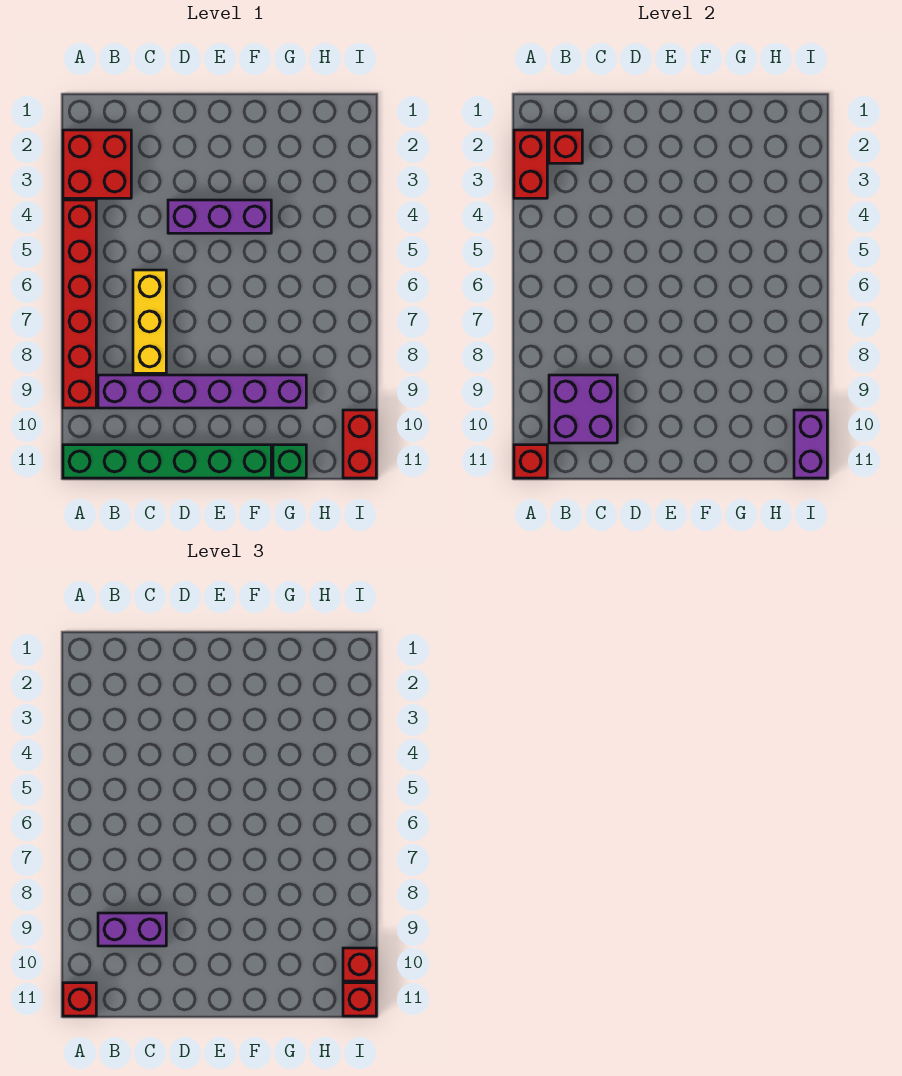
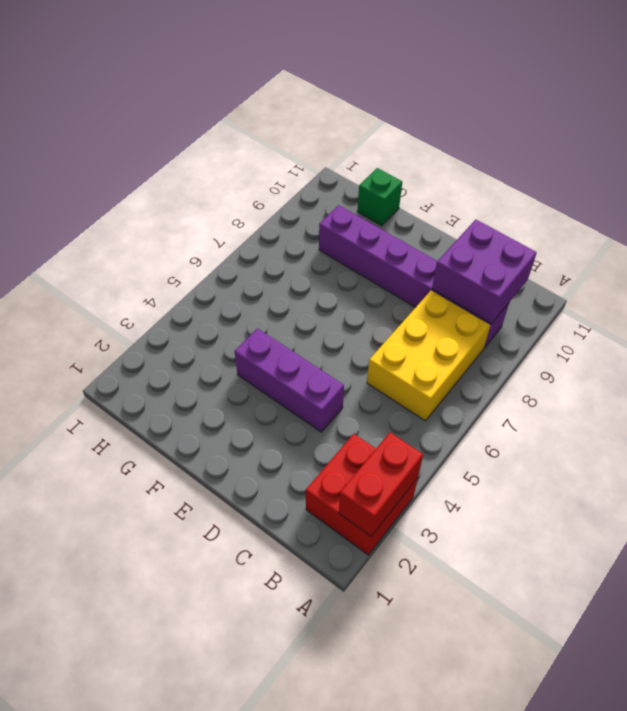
yellow 2x3 brick [367,291,490,421] -> yellow 1x3 brick [133,270,166,373]
none -> red 1x6 brick [63,200,96,408]
none -> green 1x6 brick [63,445,271,478]
none -> red 1x2 brick [343,410,376,478]

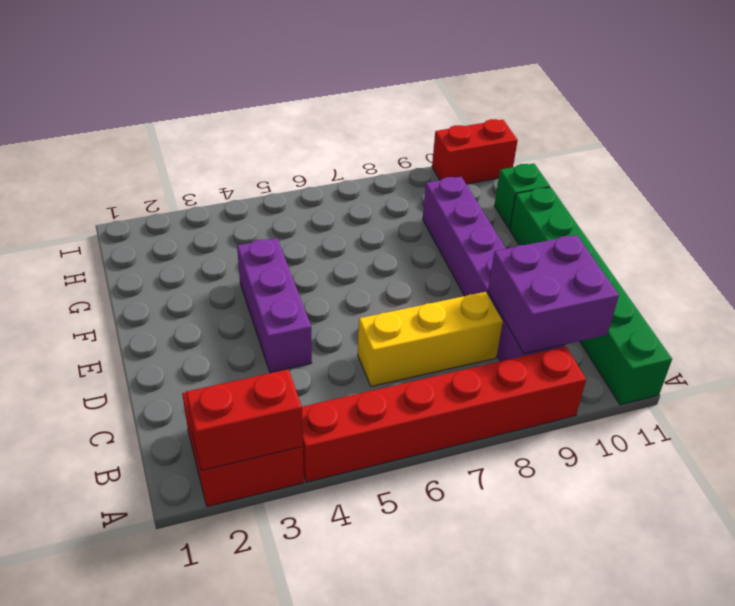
none -> red 1x1 brick [514,445,547,478]
none -> red 1x1 brick [549,130,582,163]
none -> purple 1x2 brick [794,410,827,478]

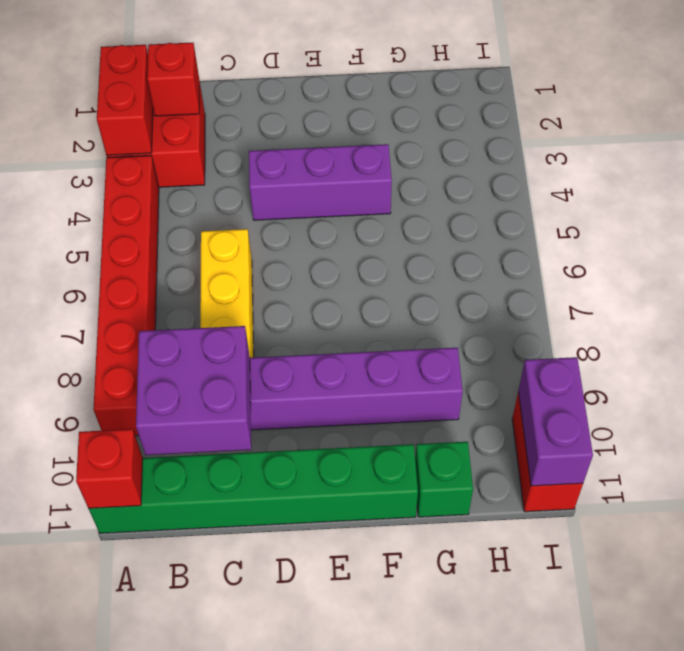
none -> red 1x1 brick [63,983,96,1016]
none -> purple 1x2 brick [98,913,166,946]
none -> red 1x1 brick [343,948,376,981]

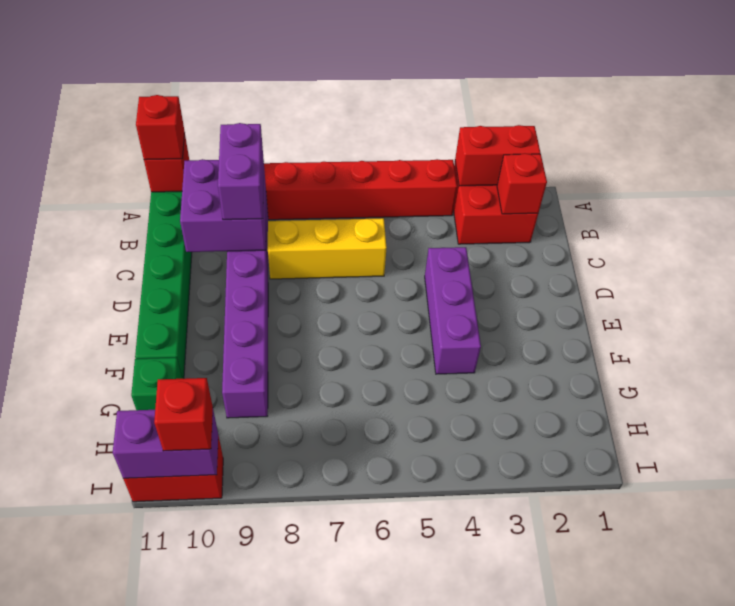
none -> red 1x1 brick [343,983,376,1016]

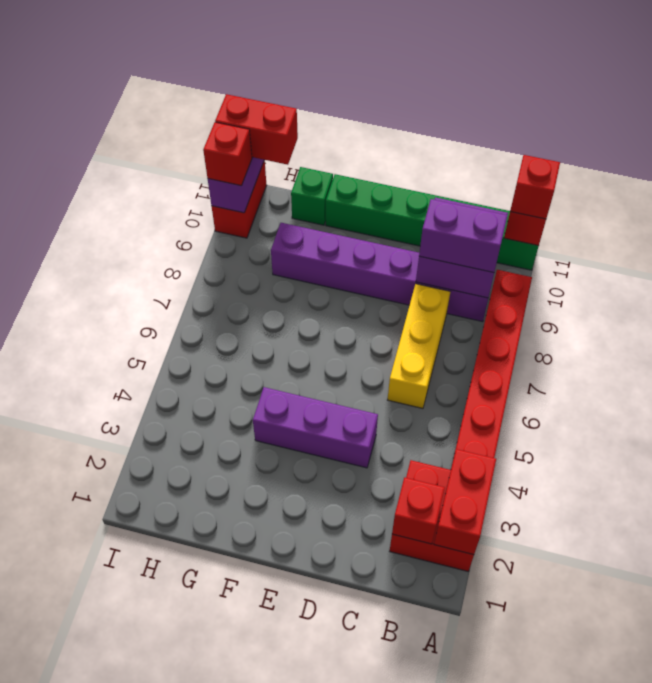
red 1x2 brick [215,94,298,165] -> red 1x1 brick [343,983,376,1016]

